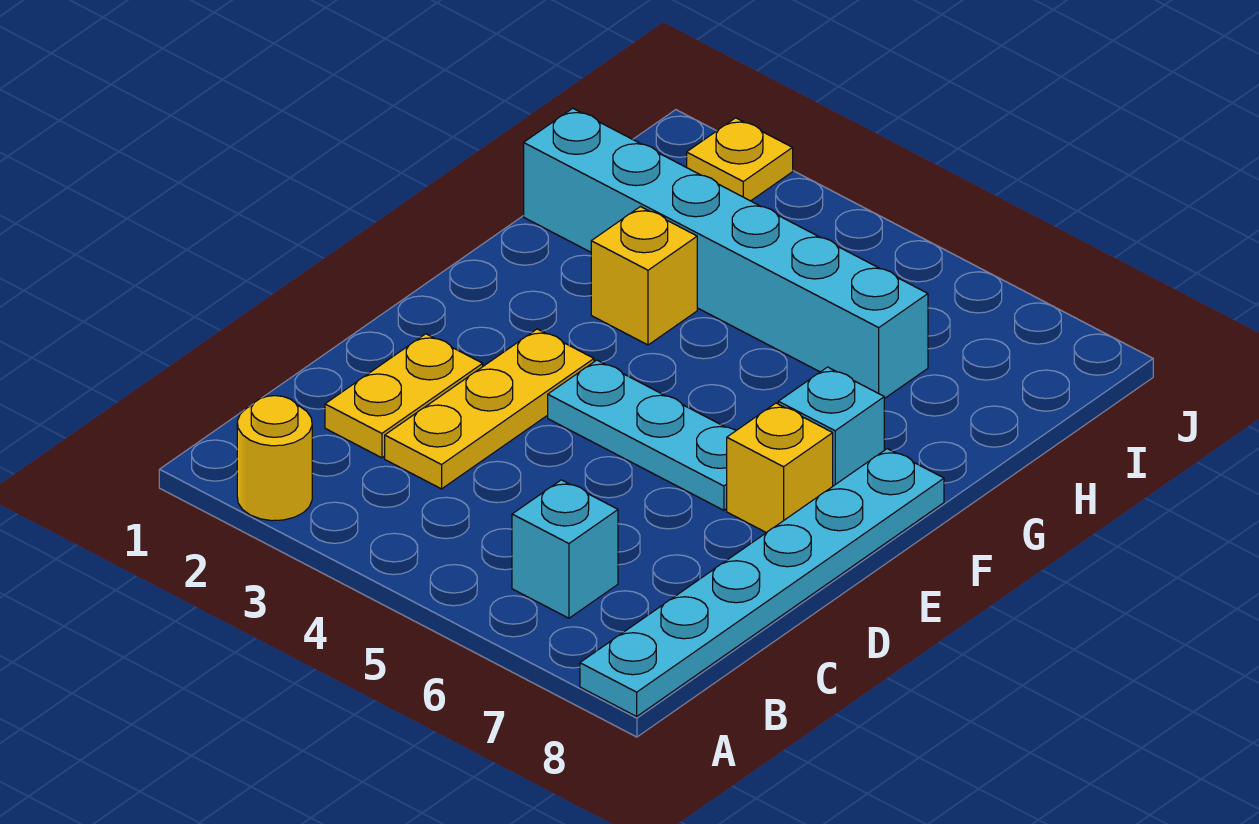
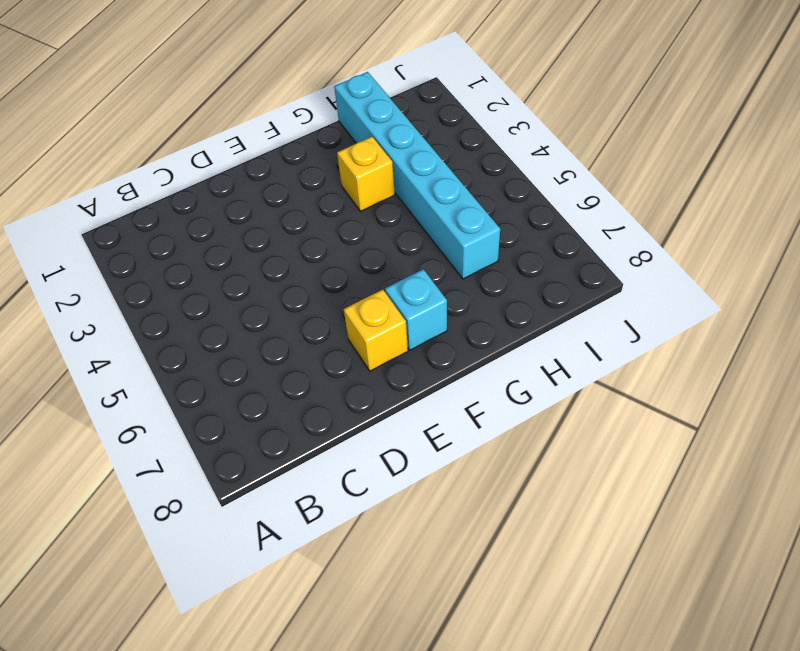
none -> yellow 1x1 round brick [237,396,312,521]
none -> cyan 1x6 plate [580,449,944,716]

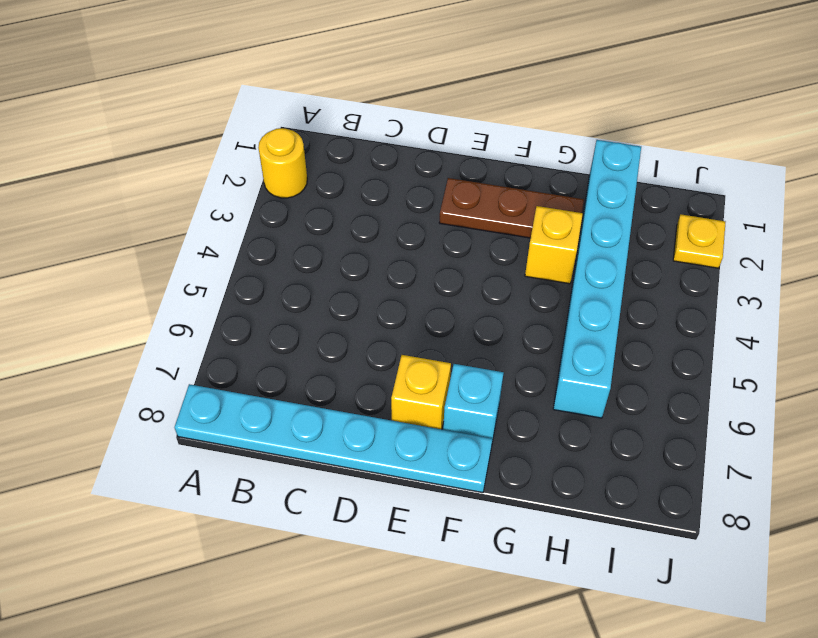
brown 1x3 plate [439,178,584,238] -> none
none -> cyan 1x1 brick [512,480,618,618]
none -> yellow 1x2 plate [325,334,483,458]

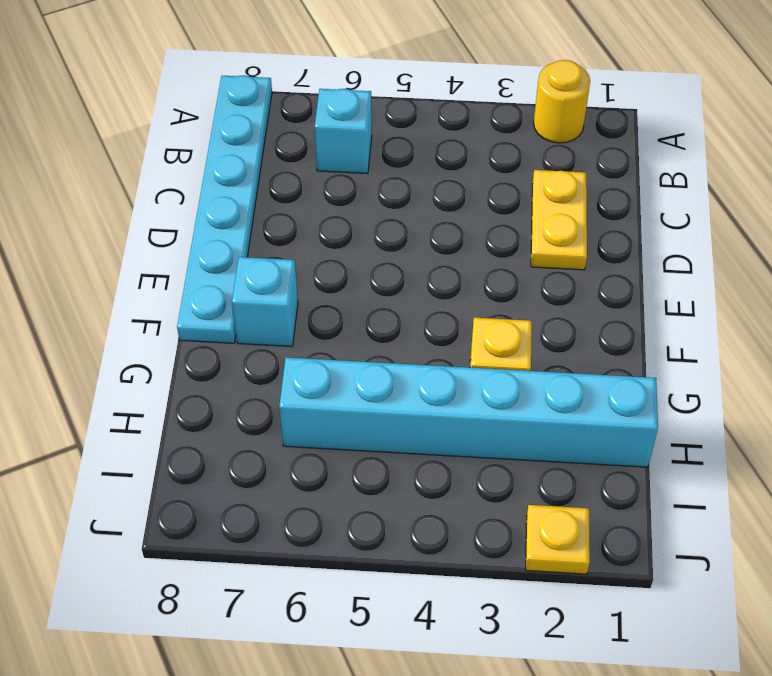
none -> yellow 1x3 plate [385,329,594,489]
none -> cyan 1x3 plate [548,360,736,510]

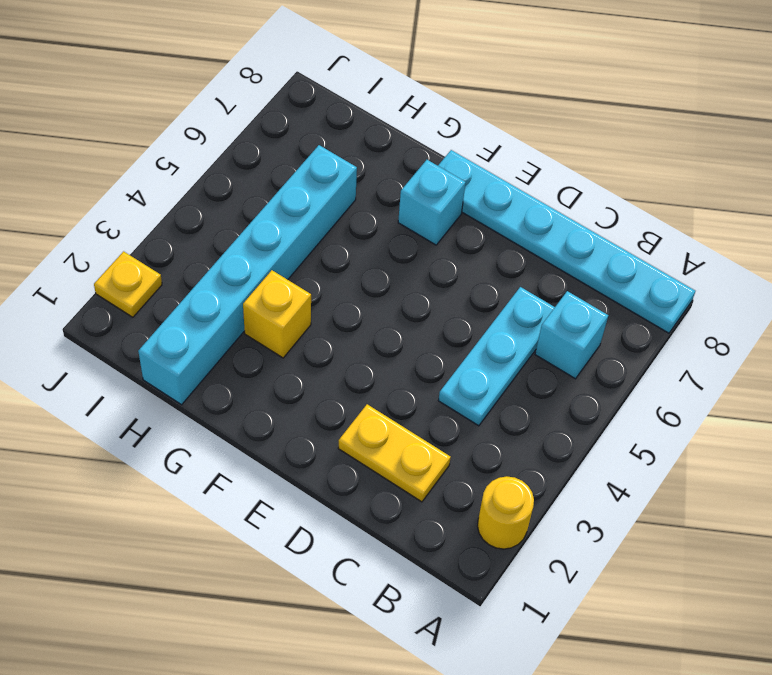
cyan 1x3 plate [438,287,555,426] -> cyan 1x3 plate moved to [548,360,736,510]
none -> yellow 1x3 plate [385,329,594,489]
none -> yellow 1x1 brick [727,403,833,533]

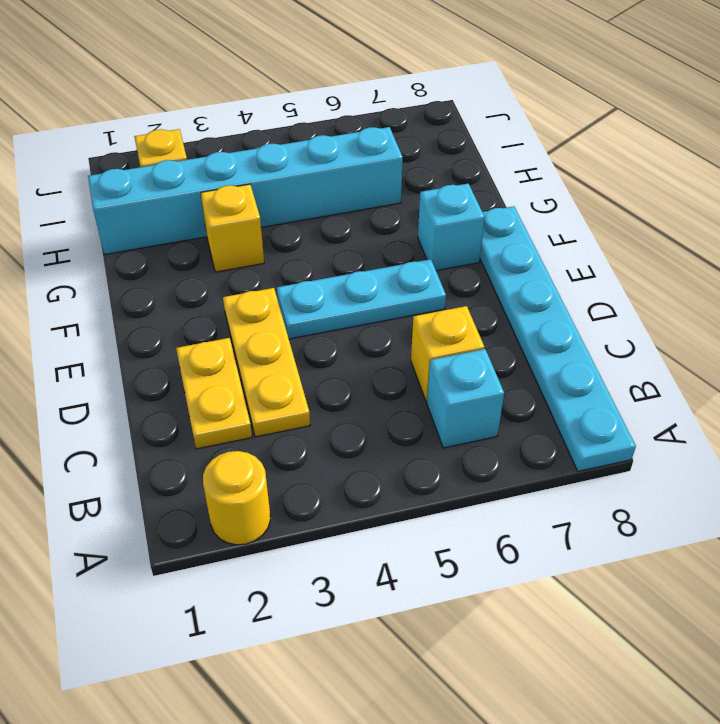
yellow 1x1 brick [411,306,484,402] -> yellow 1x1 brick moved to [727,403,833,533]

